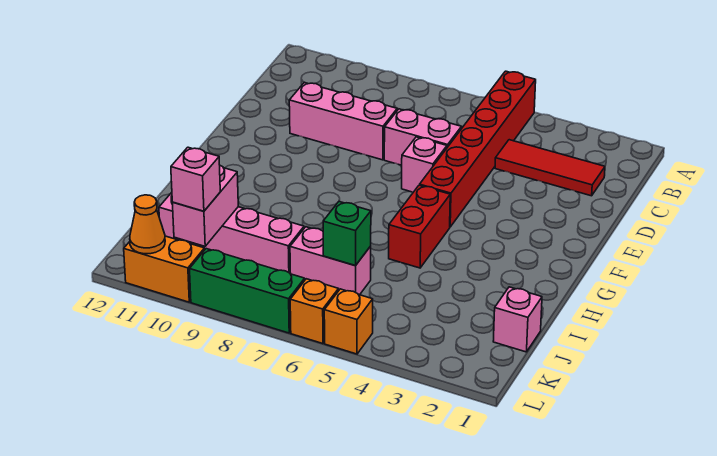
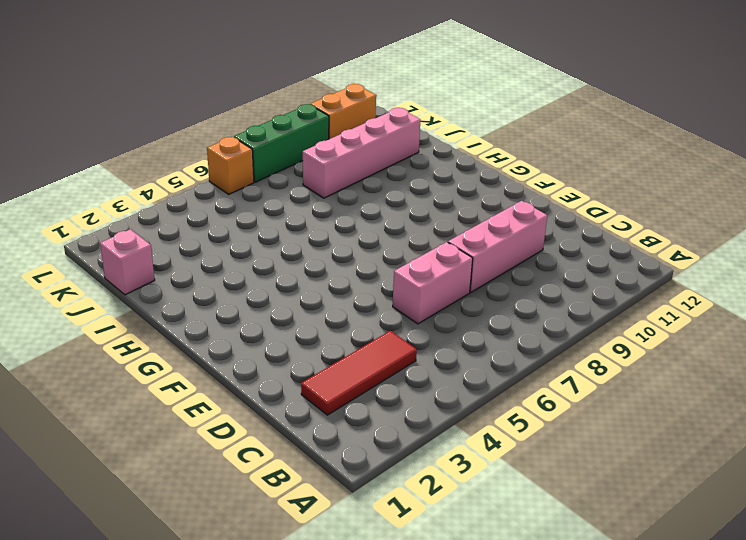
none -> red 1x6 brick [420,71,536,227]
none -> pink 1x1 brick [402,137,447,192]
none -> red 1x2 brick [389,185,450,268]

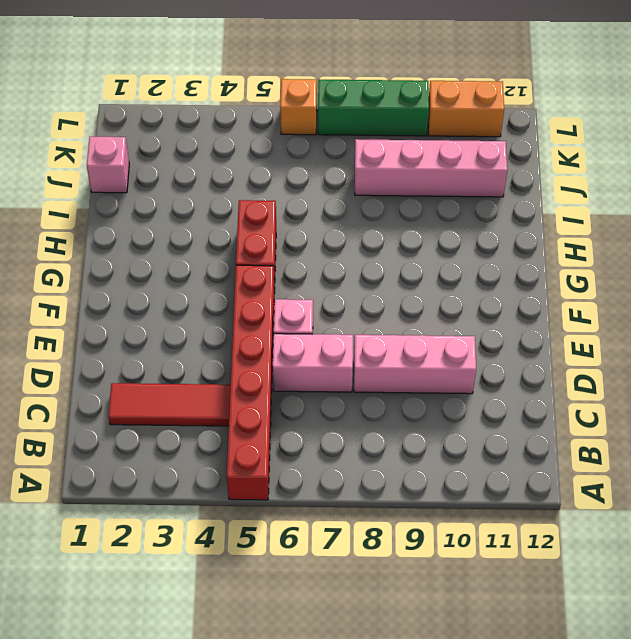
none -> pink 1x2 brick [290,227,371,295]
none -> orange 1x1 brick [324,289,373,354]
none -> green 1x1 brick [323,201,371,266]

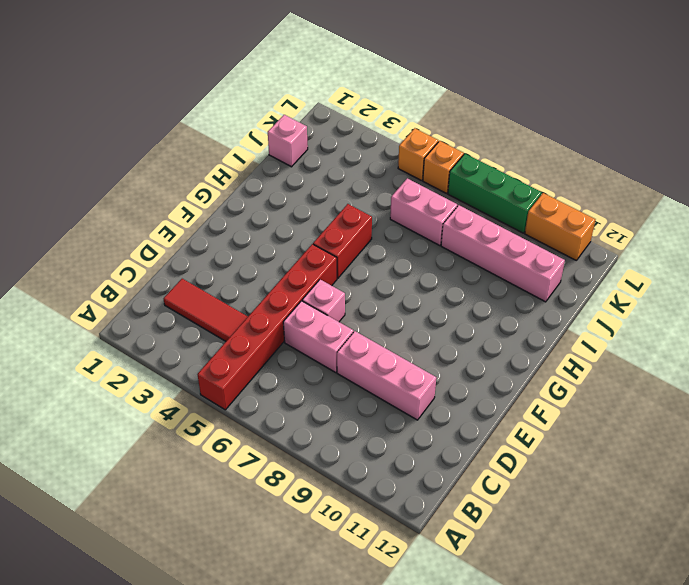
none -> green 1x1 brick [323,201,371,266]
none -> pink 1x2 brick [172,166,238,246]
none -> orange 1x1 cone [130,195,165,254]

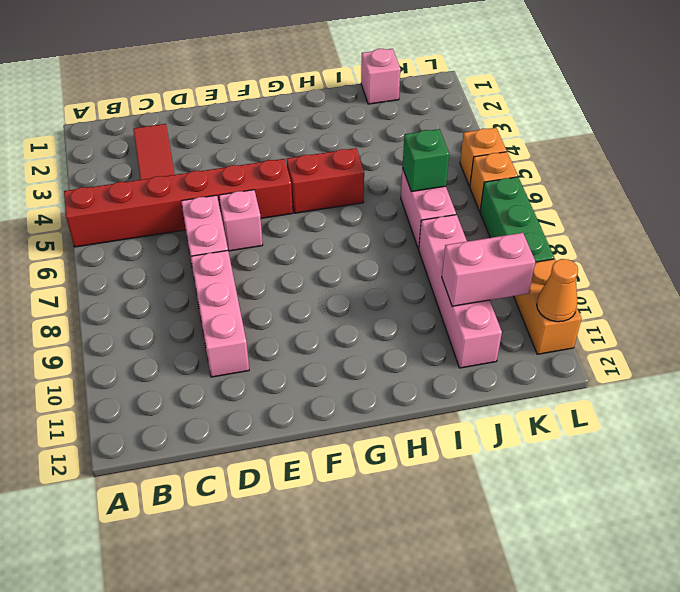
none -> pink 1x1 brick [171,147,220,211]

